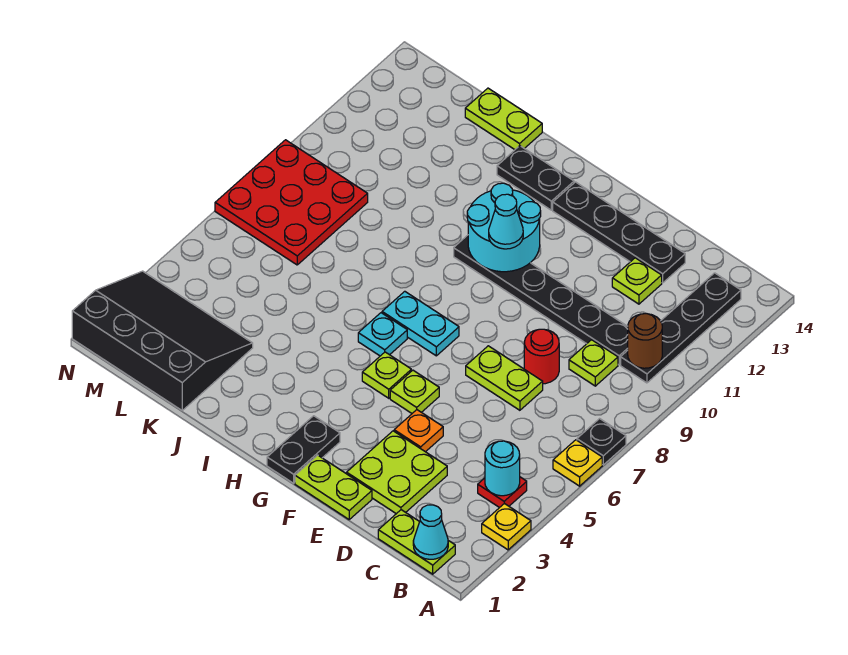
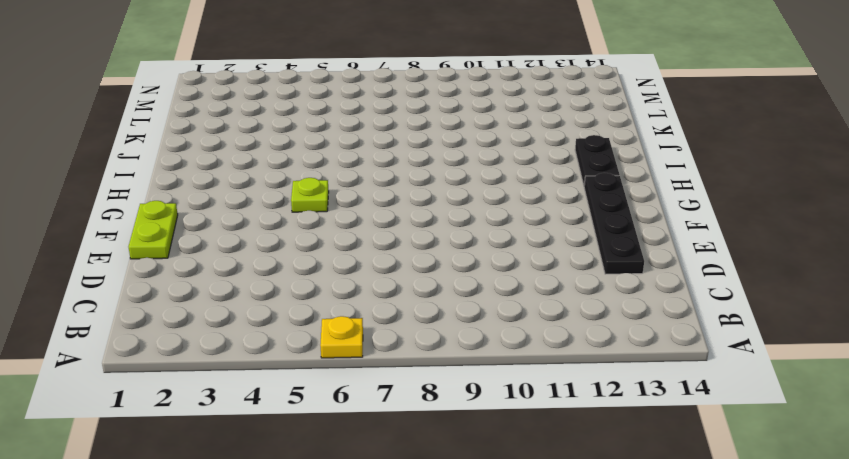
none -> yellow 1x1 plate [482,503,531,550]
none -> black 1x1 plate [577,419,626,465]
none -> lime 1x2 plate [378,510,455,574]

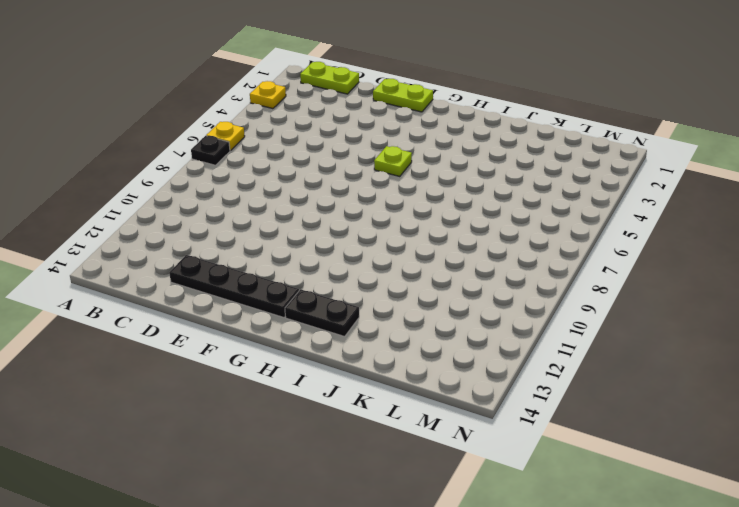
none -> red 1x1 plate [478,477,527,508]
none -> black 1x4 plate [621,273,741,383]
none -> lime 1x1 plate [569,340,618,386]

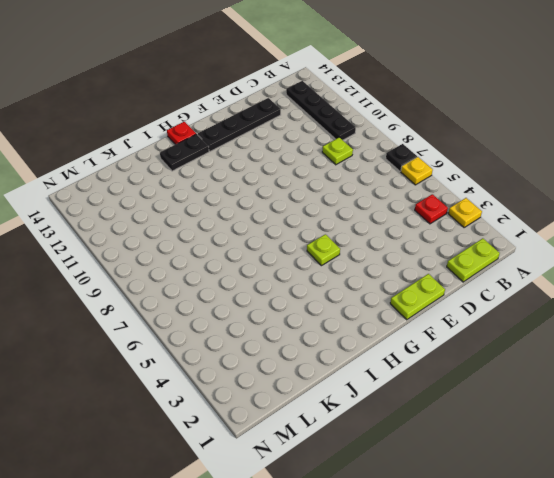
red 1x1 plate [167,122,196,145] -> none
none -> black 1x6 plate [454,235,628,365]
none -> lime 2x2 plate [347,431,447,514]
none -> lime 1x2 plate [466,346,543,410]

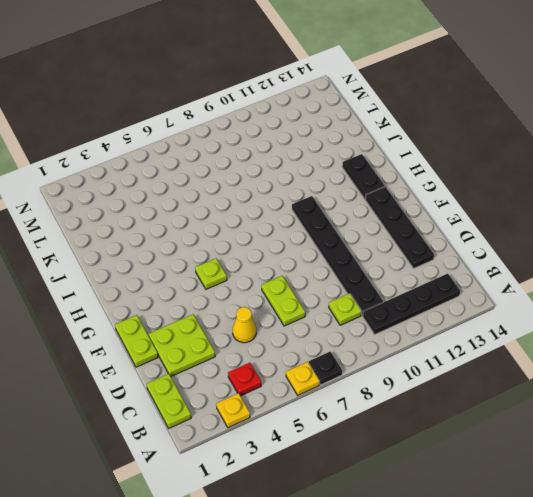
yellow 1x1 cone [233,307,256,343] -> none
none -> red 1x1 round brick [524,329,559,384]
none -> lime 1x1 plate [612,258,662,304]
none -> orange 1x1 plate [394,410,443,452]

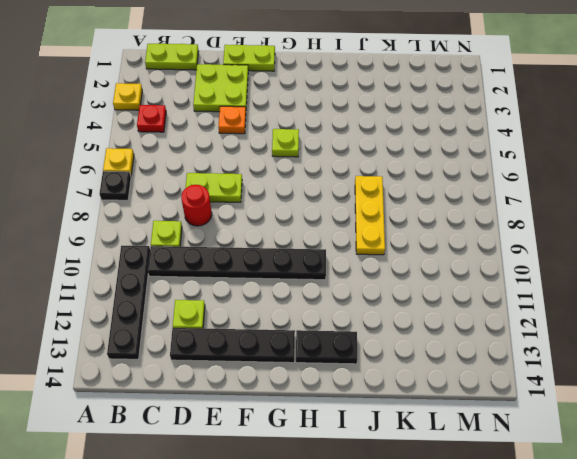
yellow 1x3 plate [355,176,385,255] -> none
none -> lime 1x1 plate [390,370,439,413]
none -> black 1x2 plate [267,416,340,483]
none -> cyan 1x2 plate [382,291,459,356]

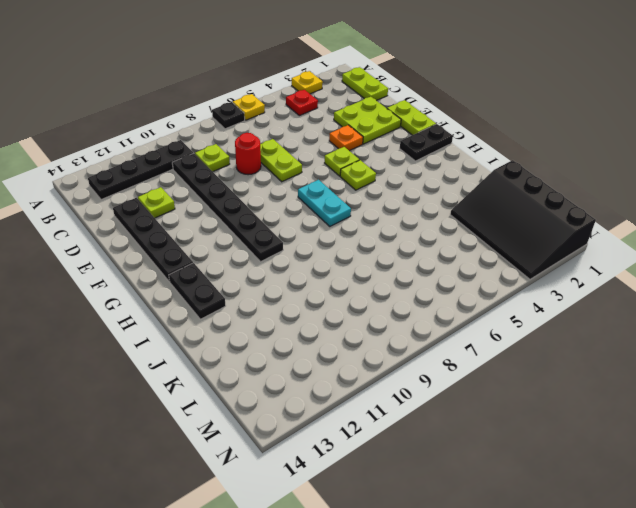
none -> cyan 1x1 plate [358,313,407,356]
none -> lime 1x2 plate [465,88,542,150]
none -> red 3x3 plate [215,140,368,265]

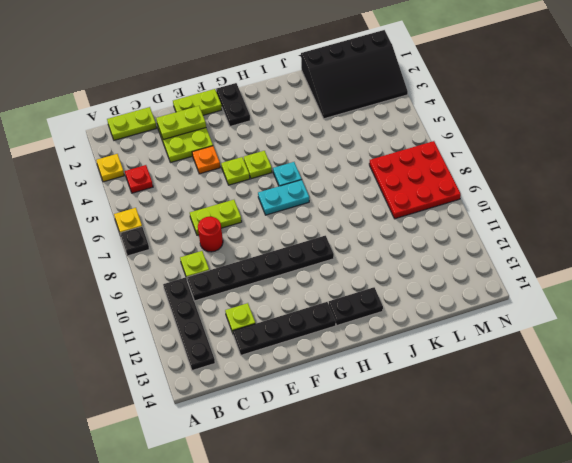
lime 1x2 plate [156,106,206,140] -> lime 1x2 plate moved to [465,88,542,150]
none -> cyan 1x1 cone [413,505,448,559]
none -> cyan 1x1 round brick [485,441,520,496]
none -> brown 1x1 round brick [628,314,662,368]

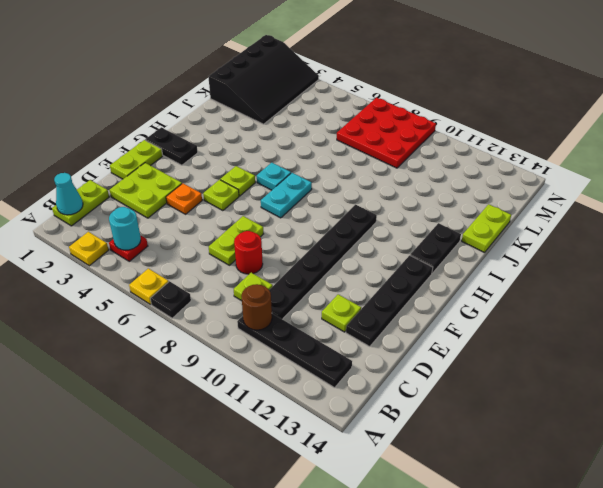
none -> cyan 2x2 round brick [467,183,541,272]
none -> cyan 1x1 cone [489,194,523,249]

